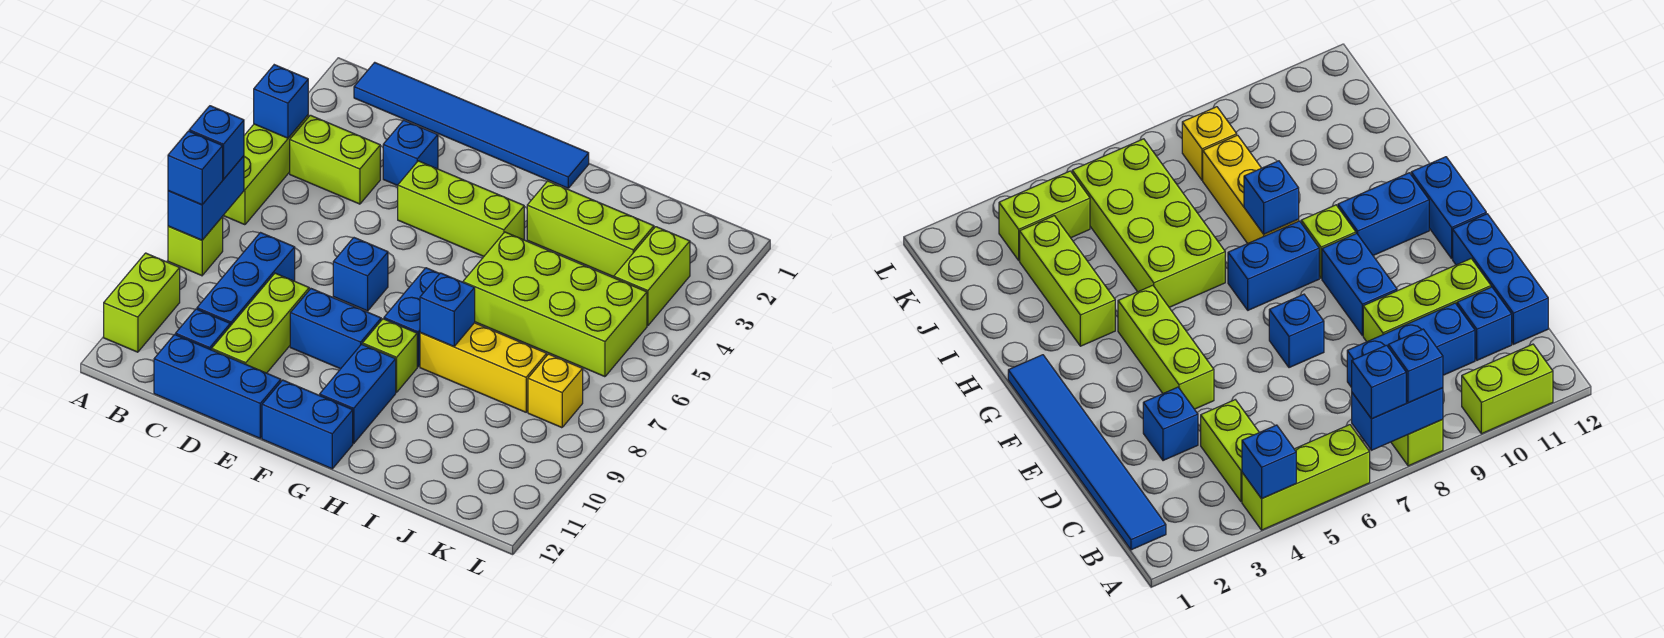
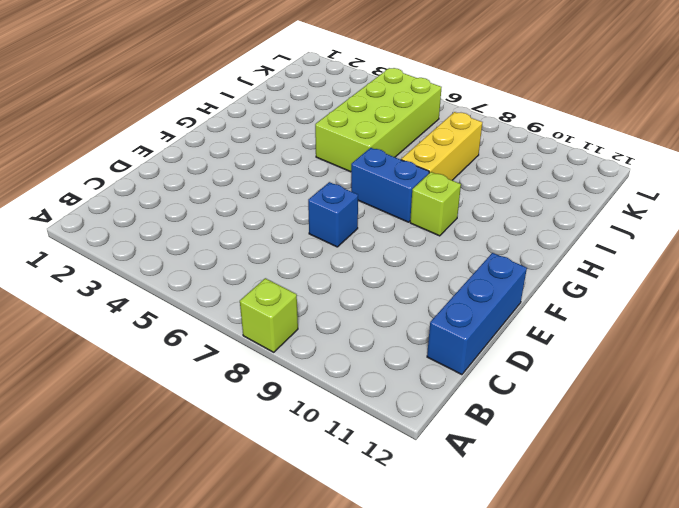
none -> lime 1x3 brick [223,115,308,225]
none -> lime 1x2 brick [104,253,180,352]
none -> blue 1x6 tile [354,62,589,188]

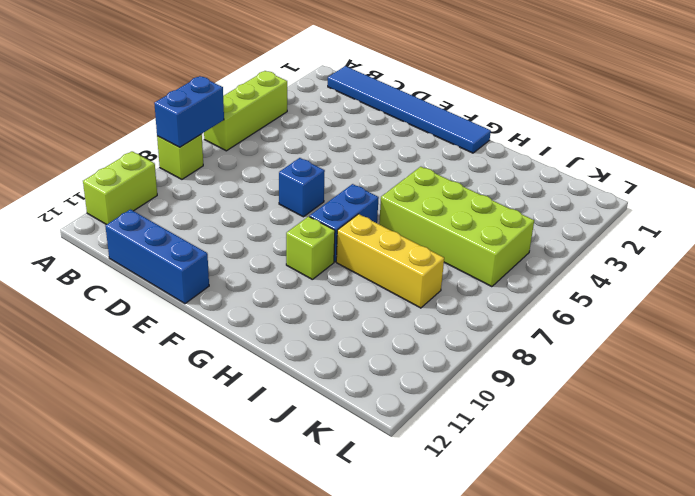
none -> lime 1x2 brick [290,115,380,204]
none -> blue 1x3 brick [197,233,295,326]
none -> blue 1x1 brick [176,309,230,350]

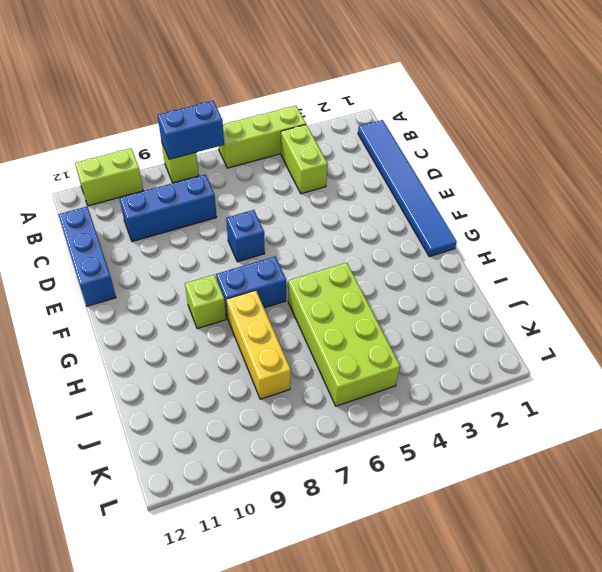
none -> blue 1x1 brick [176,309,230,350]
none -> blue 1x1 brick [383,120,438,186]
none -> lime 1x3 brick [212,273,309,373]

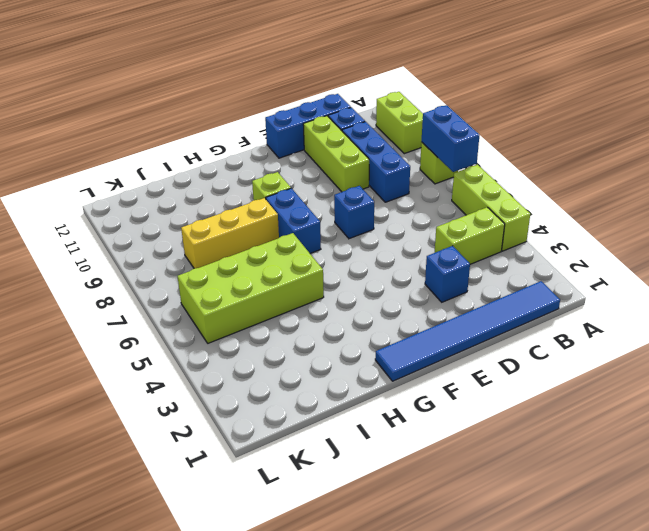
none -> lime 1x3 brick [398,161,524,256]
none -> blue 1x2 brick [290,289,381,369]
none -> blue 1x2 brick [262,380,353,469]

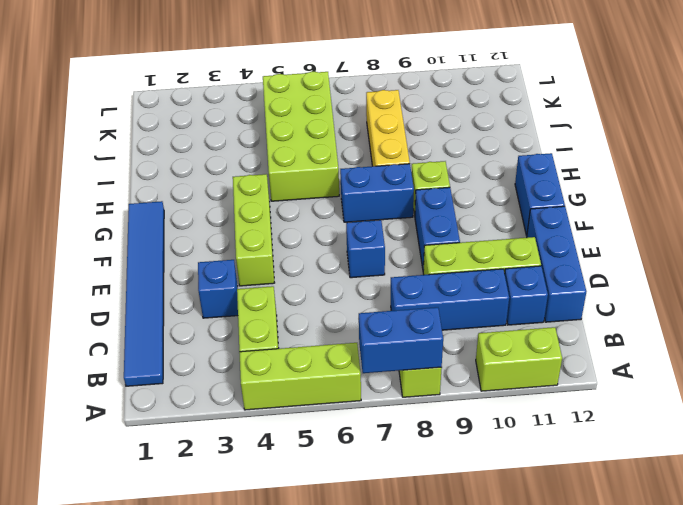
none -> blue 1x2 brick [320,344,396,443]
none -> lime 1x3 brick [527,181,654,277]
none -> lime 1x2 brick [614,227,690,326]

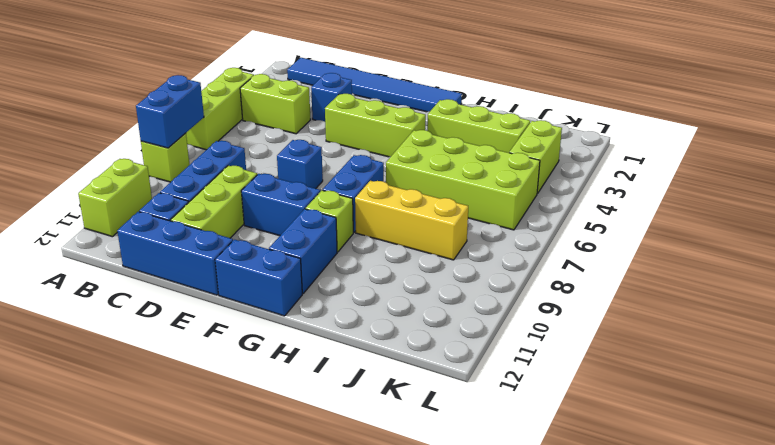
none -> yellow 1x1 brick [528,354,583,428]
none -> blue 1x1 brick [254,65,308,138]
none -> blue 1x1 brick [420,273,475,347]

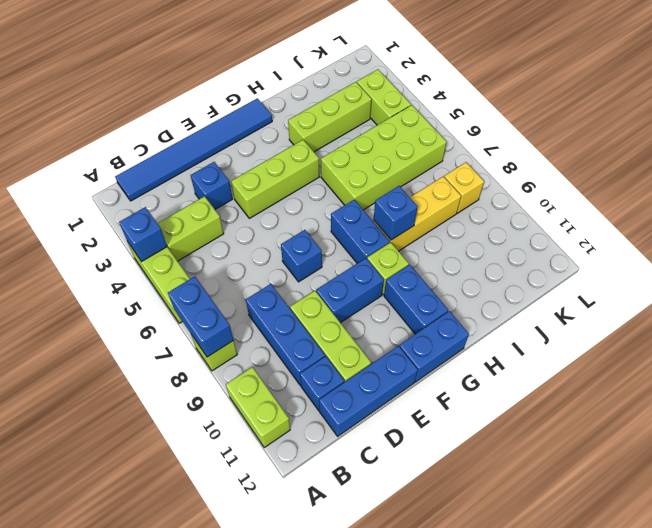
none -> blue 1x1 brick [189,106,244,179]
none -> blue 1x1 brick [168,131,223,205]

